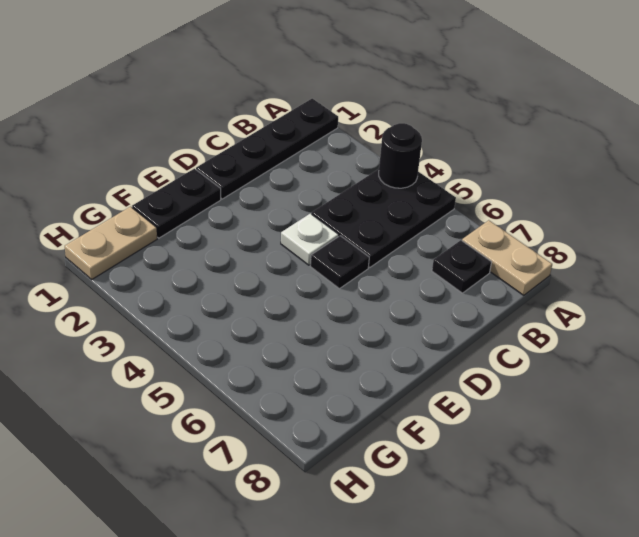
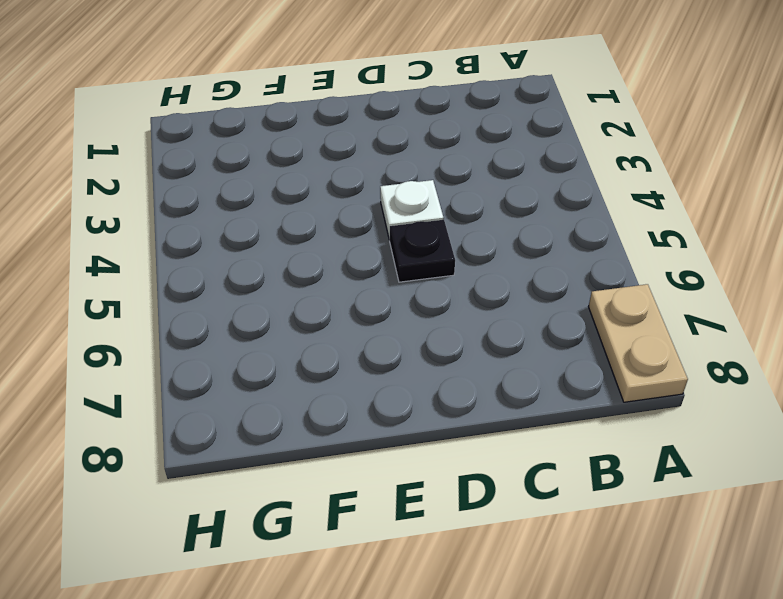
none -> black 1x4 plate [196,99,338,199]
none -> black 2x3 plate [312,169,456,267]

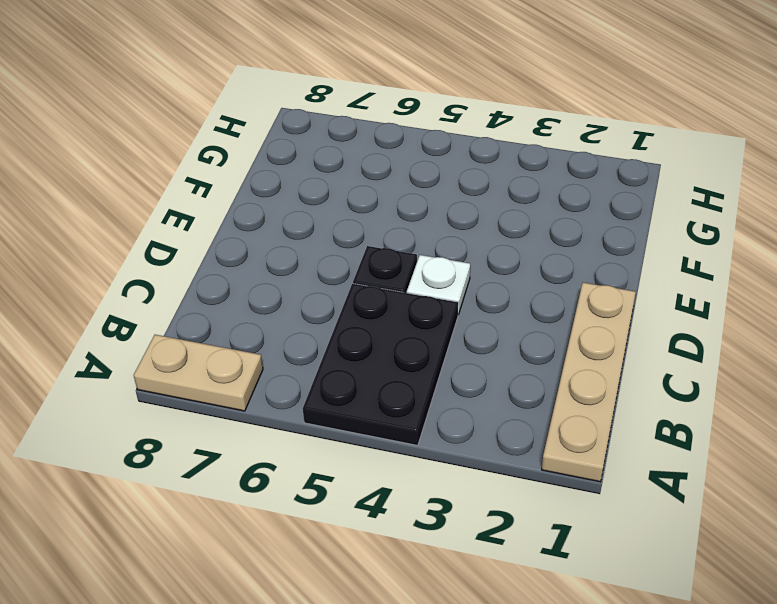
tan 1x4 plate [542,283,636,482] -> black 1x4 plate [196,99,338,199]
none -> black 1x1 plate [432,240,491,293]
none -> black 1x2 plate [132,169,221,238]

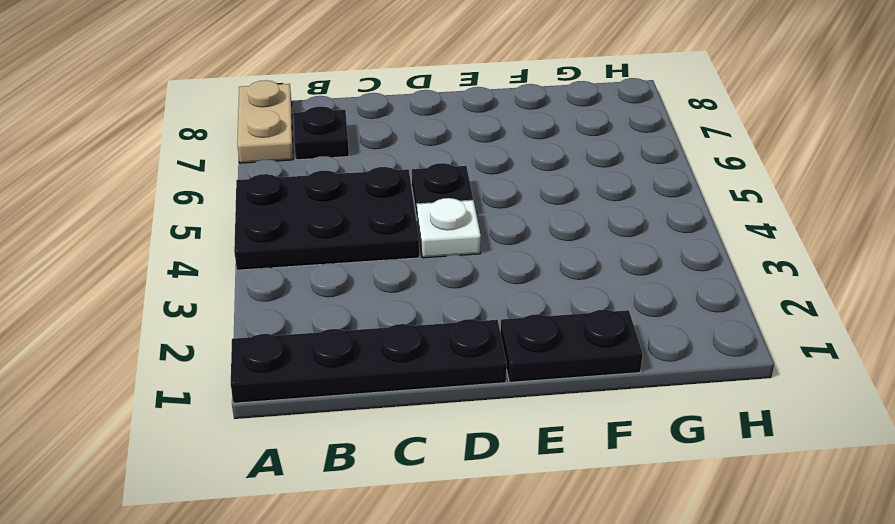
none -> tan 1x2 plate [65,207,157,279]
none -> black 1x1 round brick [379,123,422,188]

